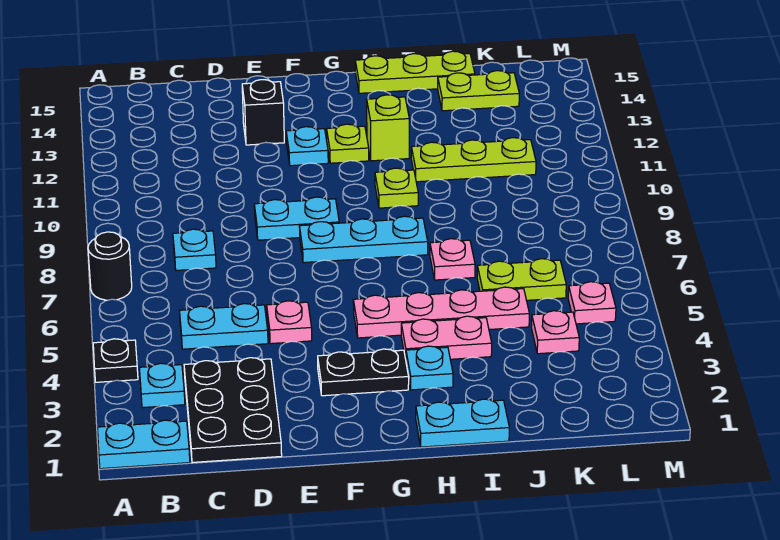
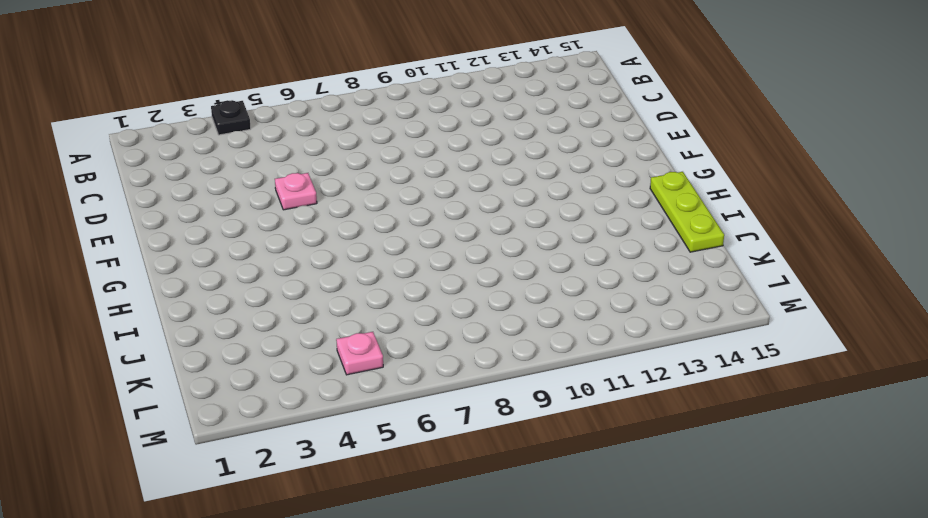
none -> cyan 1x2 plate [98,420,190,469]
none -> black 1x1 round brick [88,232,132,300]
none -> cyan 1x1 plate [140,363,185,408]

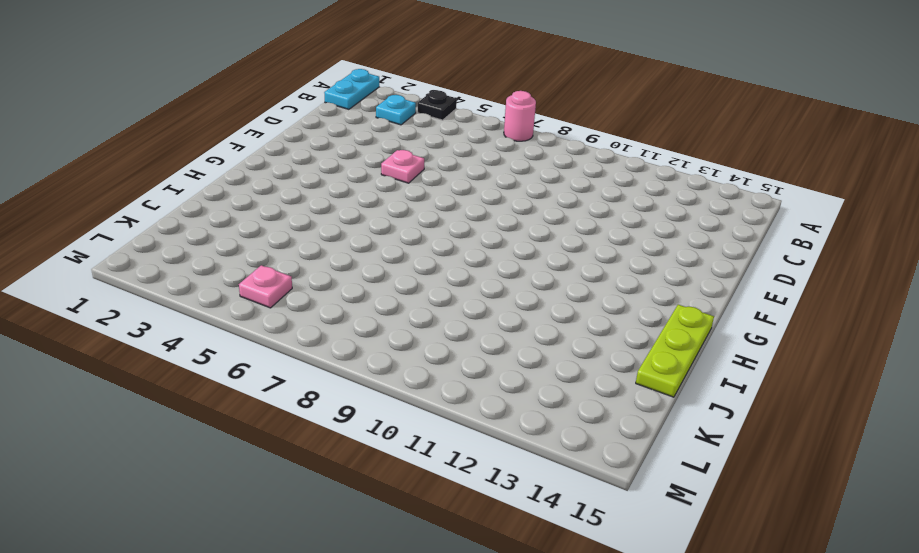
pink 1x1 round brick [504,91,536,141] -> black 1x1 round brick [88,232,132,300]
none -> black 2x3 plate [184,358,282,462]
none -> cyan 1x2 plate [180,304,268,349]
none -> cyan 1x1 plate [173,229,216,271]

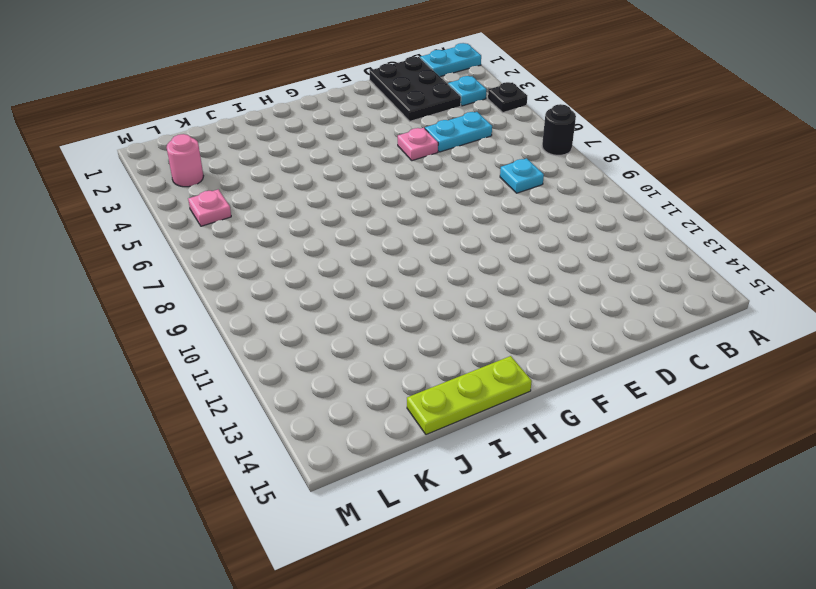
pink 1x1 round brick [167,134,203,187] -> none
none -> cyan 1x2 plate [254,197,339,240]
none -> black 1x1 brick [242,80,284,145]
none -> black 1x2 plate [318,349,409,396]

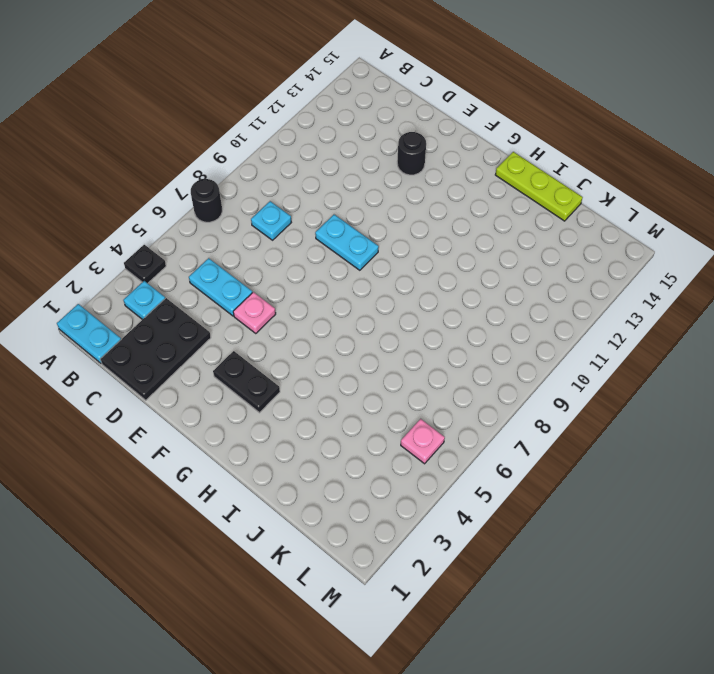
black 1x1 round brick [397,132,426,175] -> black 1x1 brick [242,80,284,145]
none -> cyan 1x3 plate [299,216,428,263]
none -> cyan 1x1 plate [286,127,328,166]
none -> pink 1x4 plate [353,287,529,338]

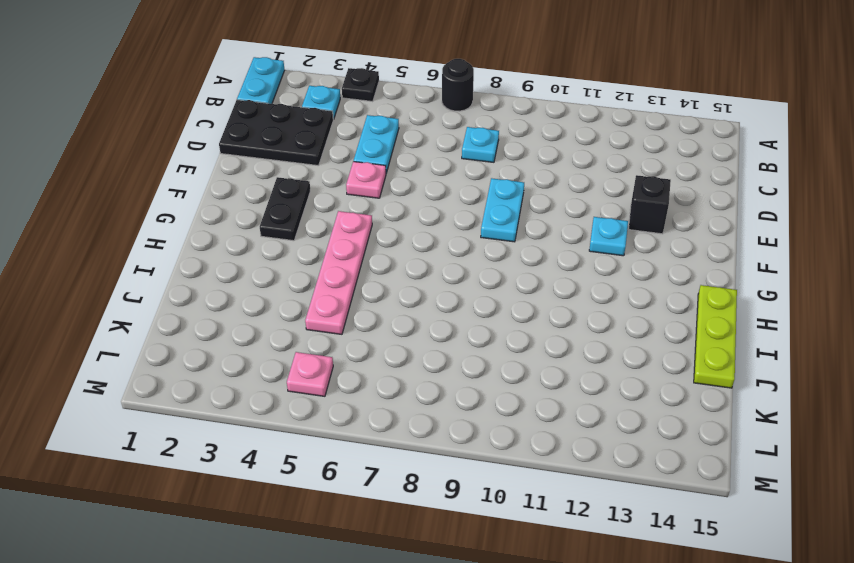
none -> cyan 1x3 plate [299,216,428,263]
none -> lime 1x1 plate [327,124,369,163]
none -> cyan 1x2 plate [416,399,509,447]

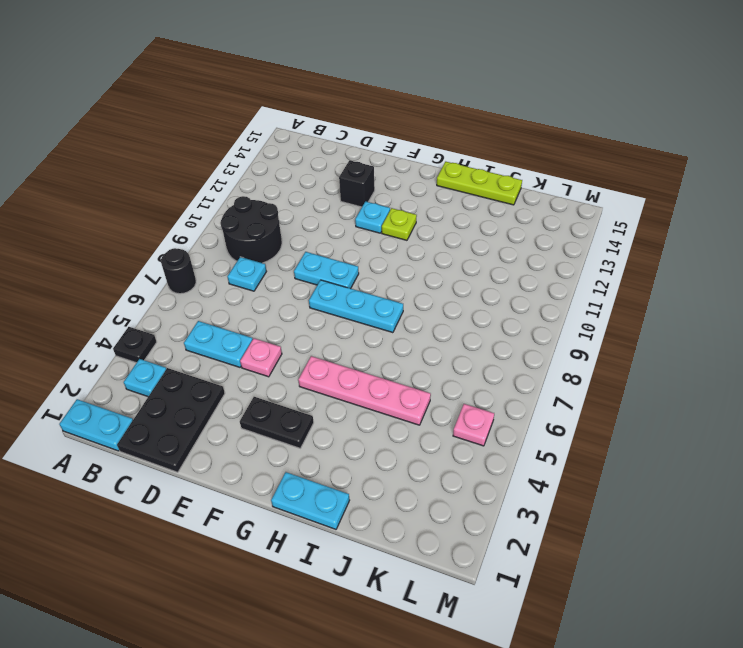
black 2x2 round brick [220,196,282,263] -> none
none -> cyan 1x1 plate [406,346,453,390]
none -> pink 1x2 plate [401,316,492,359]
none -> lime 1x1 plate [375,168,418,208]

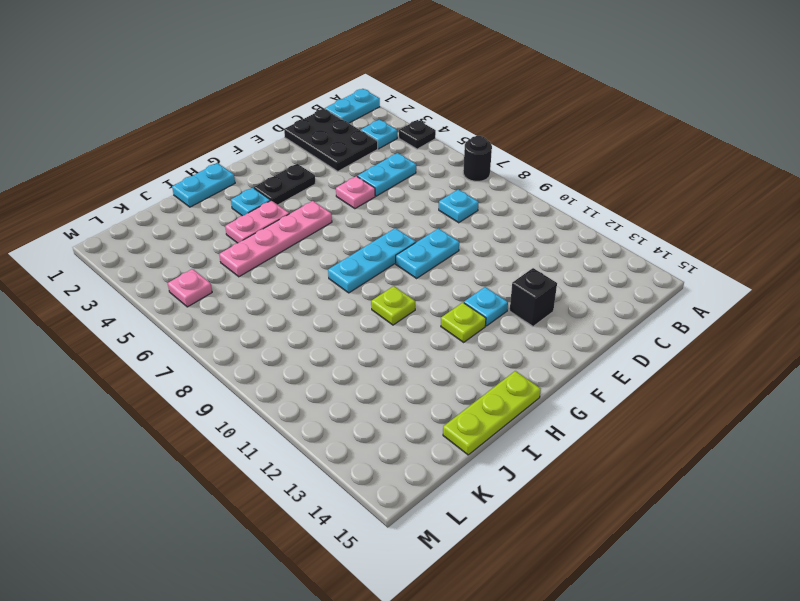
none -> lime 1x1 brick [367,95,409,161]
none -> pink 1x1 plate [430,239,475,280]
none -> lime 1x3 plate [411,138,536,182]

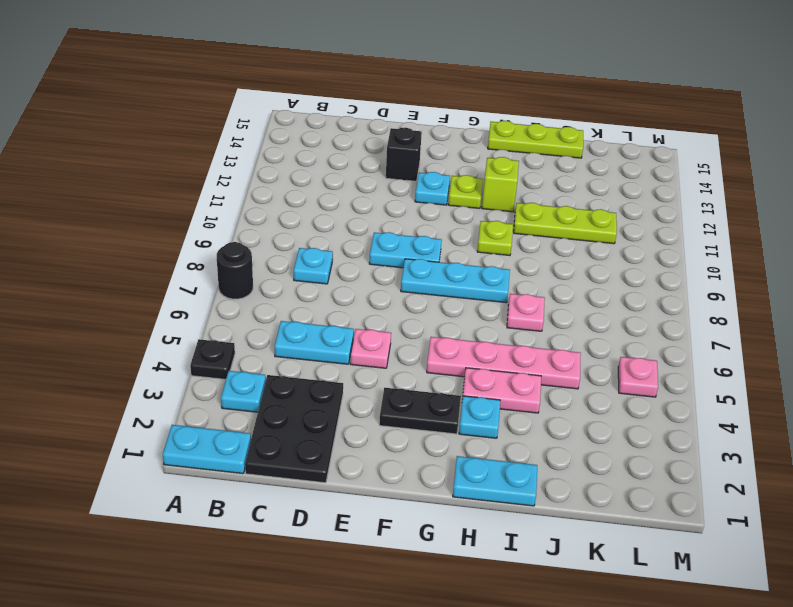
none -> lime 1x2 plate [477,259,566,300]
none -> lime 1x2 plate [438,71,519,111]
none -> pink 1x1 plate [531,311,579,354]

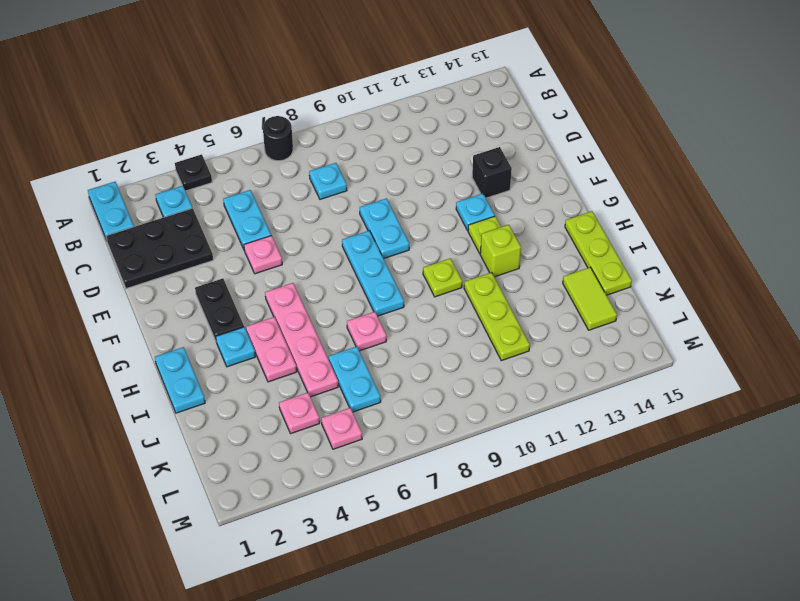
cyan 1x2 plate [329,347,381,412] -> lime 1x2 plate [477,259,566,300]
lime 1x2 tile [563,267,617,330] -> lime 1x2 plate [438,71,519,111]

